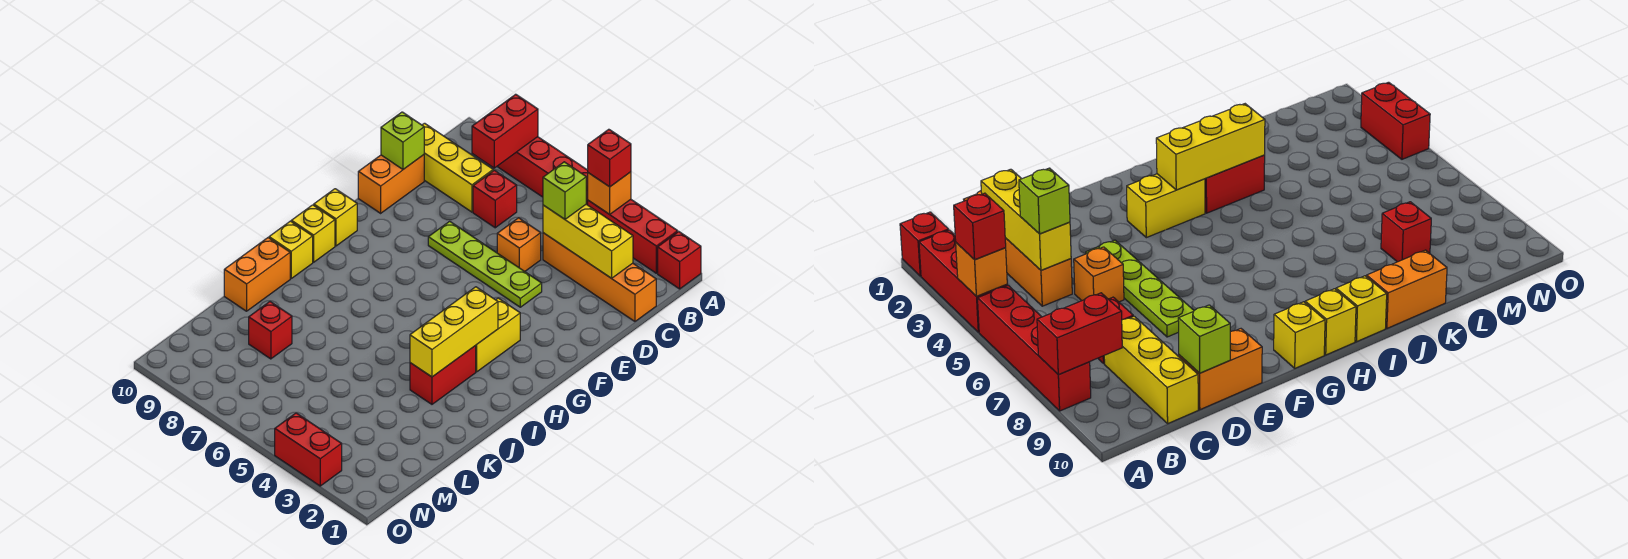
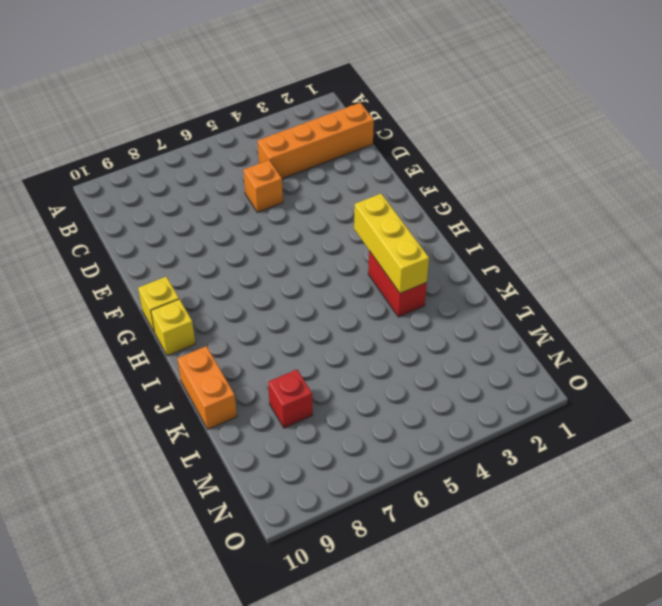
none -> red 1x1 brick [658,232,701,289]
none -> red 1x3 brick [588,200,678,273]
none -> red 1x4 brick [497,137,588,205]

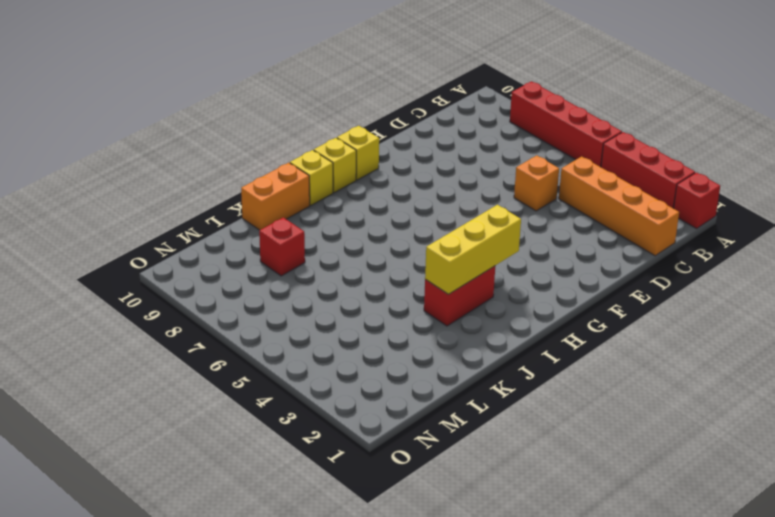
none -> red 1x1 brick [473,170,517,228]
none -> yellow 1x3 brick [422,123,493,212]
none -> orange 1x2 brick [358,155,424,213]

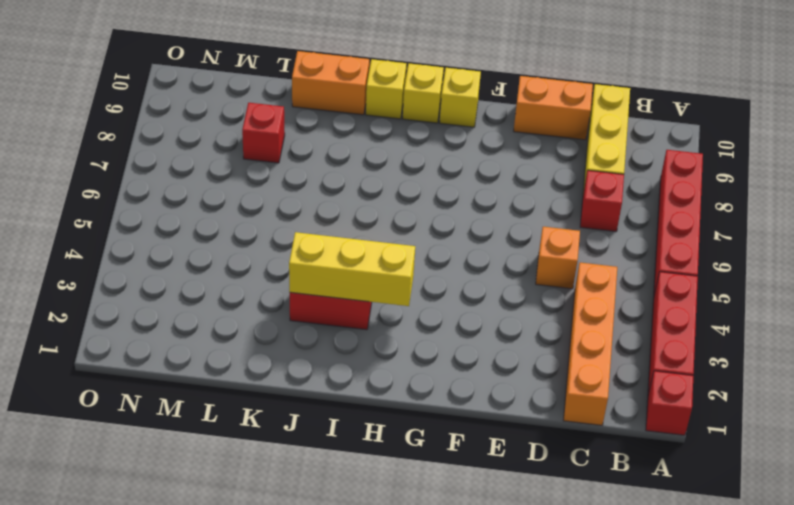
none -> lime 1x4 plate [428,221,542,307]
none -> yellow 1x2 brick [475,298,520,372]
none -> red 1x2 brick [275,413,342,486]

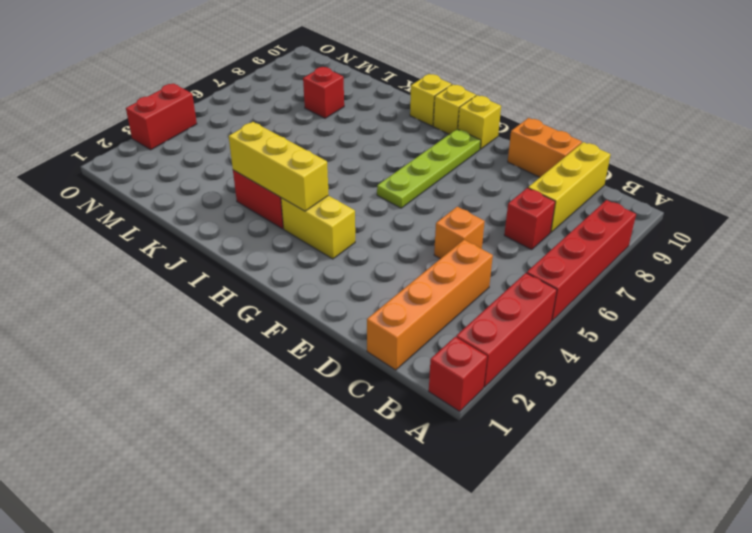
lime 1x4 plate [377,129,481,208] -> lime 1x4 plate moved to [428,221,542,307]
none -> orange 1x2 brick [224,238,290,311]
none -> orange 1x1 brick [588,172,631,214]
none -> red 1x2 brick [472,94,538,168]

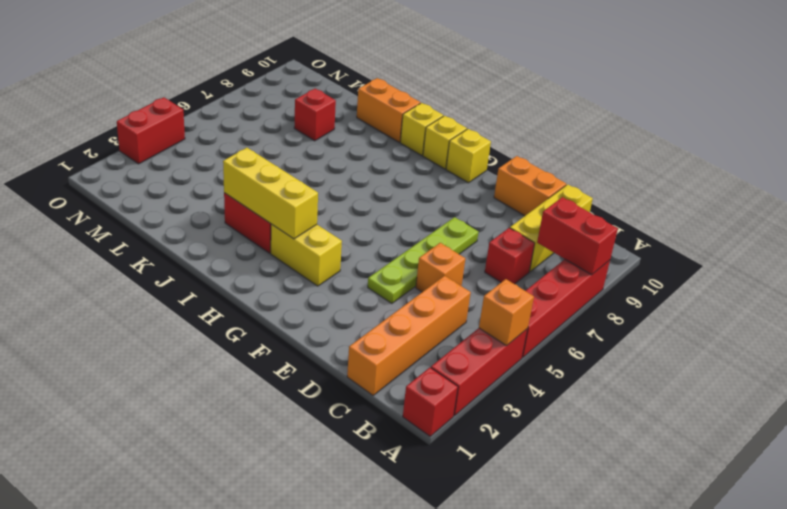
none -> yellow 1x3 brick [543,204,633,278]
none -> lime 1x1 brick [381,112,424,169]
none -> red 1x1 brick [588,129,631,187]

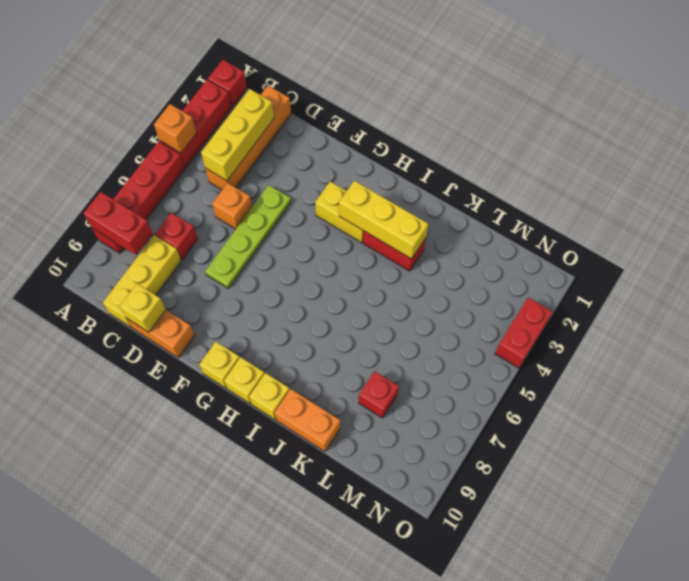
yellow 1x1 brick [120,284,166,332] -> lime 1x1 brick [381,112,424,169]
none -> red 1x1 brick [588,129,631,187]
none -> lime 1x1 brick [543,162,586,219]

